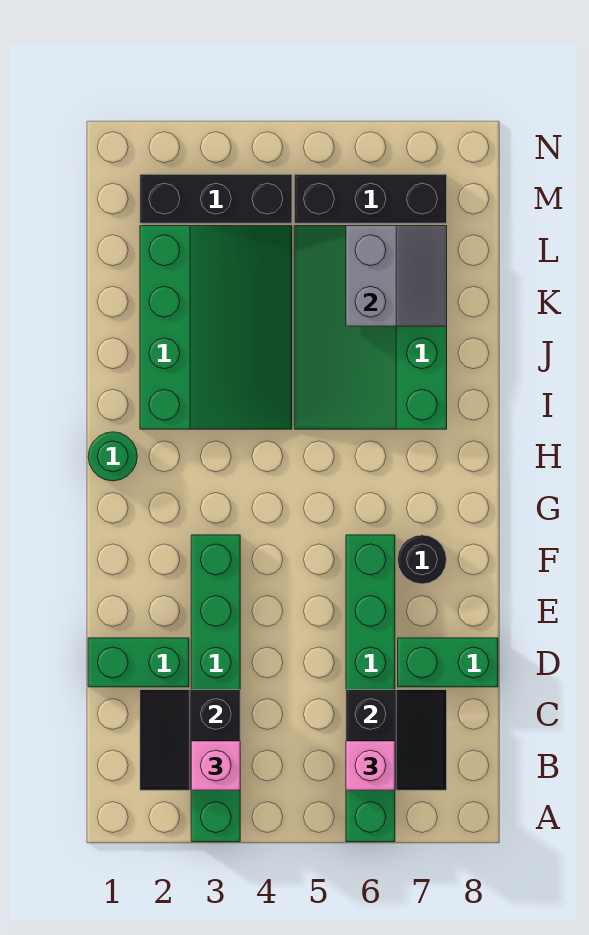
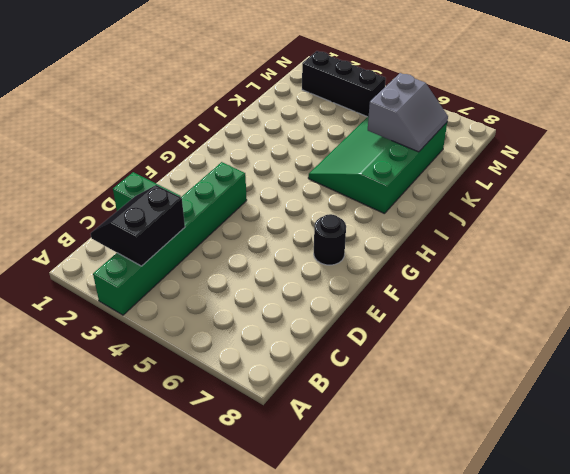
none -> green 1x6 brick [346,535,395,842]
none -> green 1x2 brick [398,638,498,687]
none -> green 1x1 round brick [88,432,137,481]

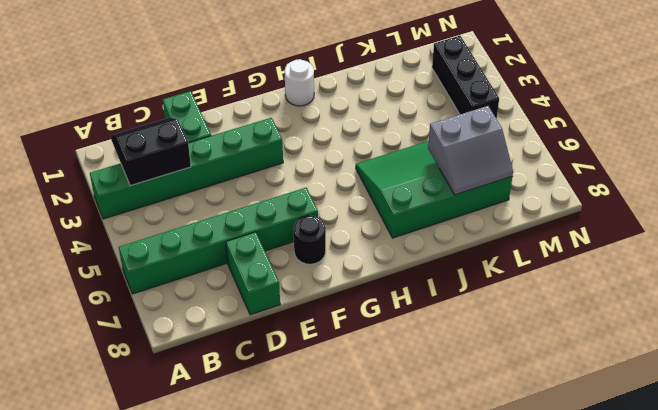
white 1x1 round brick [285,59,314,106] -> green 1x1 round brick [88,432,137,481]
none -> green 3x4 slope [140,226,292,429]
none -> black 1x3 brick [294,174,447,223]
none -> black 2x2 slope [346,690,447,790]

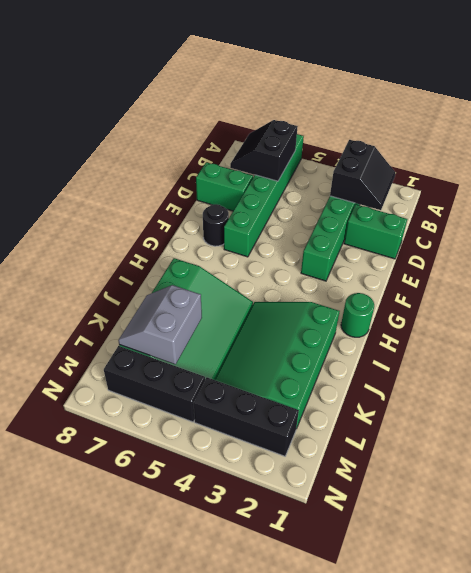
none -> pink 1x1 brick [191,741,240,790]
none -> pink 1x1 brick [346,741,395,790]

